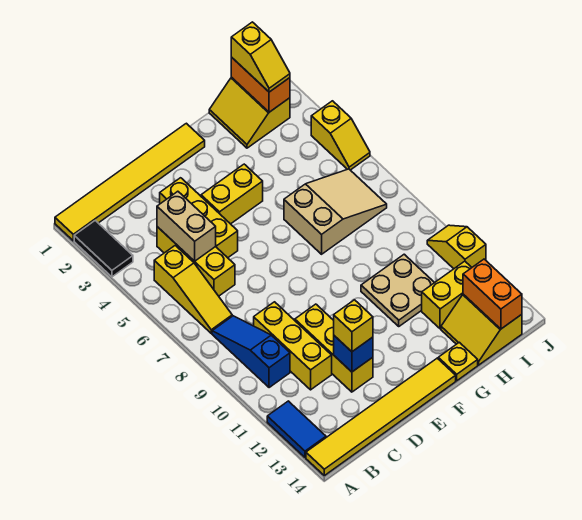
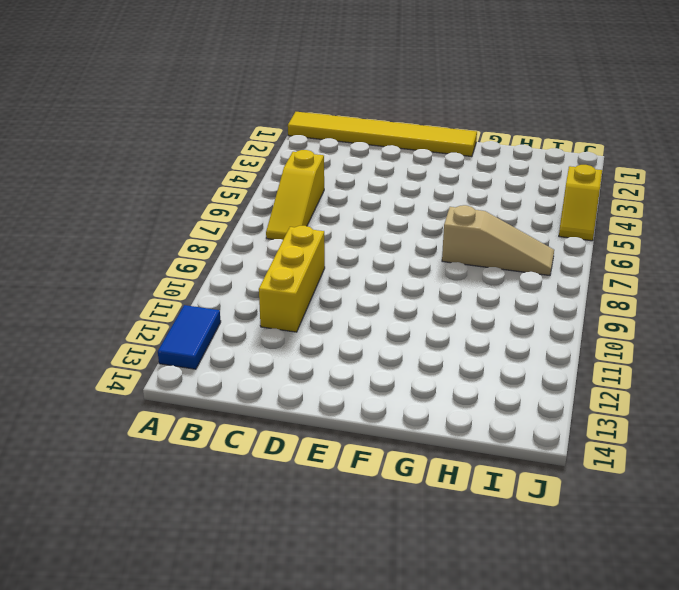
tan 1x3 slope [442,205,554,276] -> tan 2x3 slope [284,169,387,254]
none -> black 1x2 tile [74,221,133,277]
none -> yellow 1x6 tile [306,358,456,476]
none -> blue 1x3 slope [212,316,290,388]

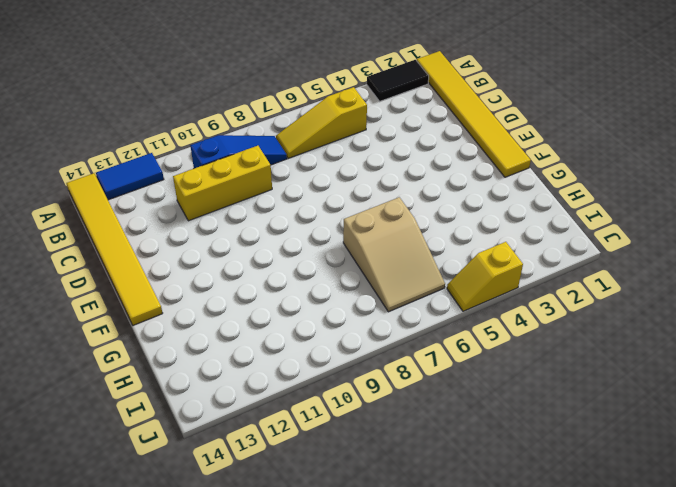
none -> yellow 1x3 brick [157,227,235,296]
none -> yellow 1x3 brick [160,178,238,258]
none -> yellow 1x3 brick [295,304,373,392]

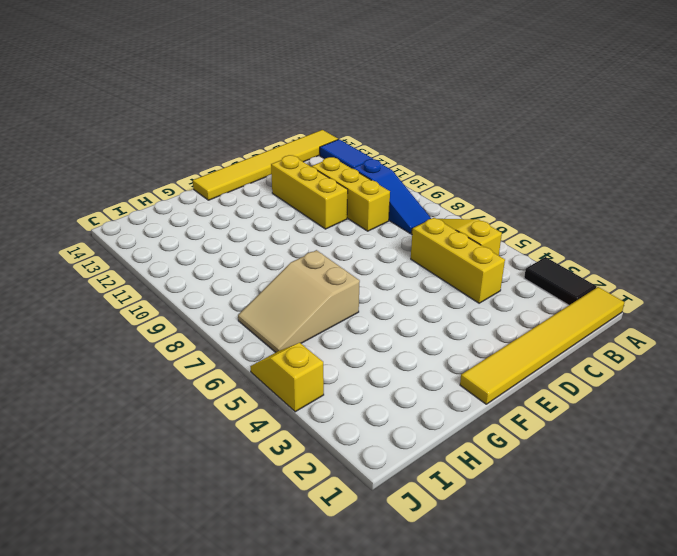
none -> yellow 1x3 brick [160,178,238,258]
none -> yellow 1x2 brick [201,164,263,224]
none -> tan 2x2 plate [361,254,434,326]

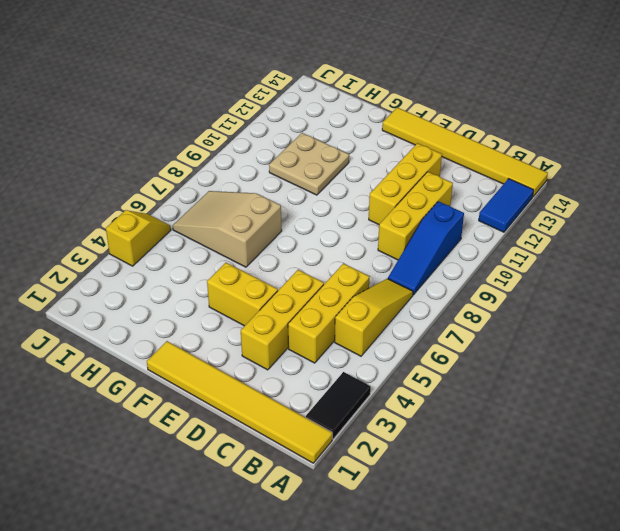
none -> yellow 1x1 plate [438,342,478,381]
none -> yellow 2x2 slope [209,77,290,148]
none -> yellow 1x2 brick [422,261,472,329]

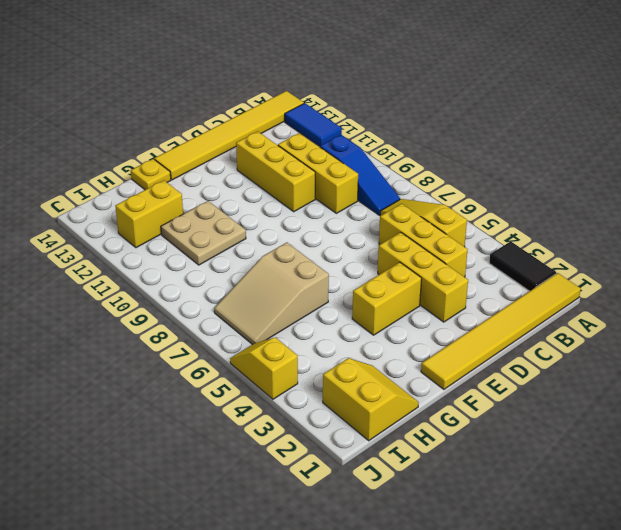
none -> yellow 2x2 slope [441,294,522,365]
none -> yellow 1x2 slope [427,225,486,269]
none -> tan 1x2 brick [157,191,216,261]

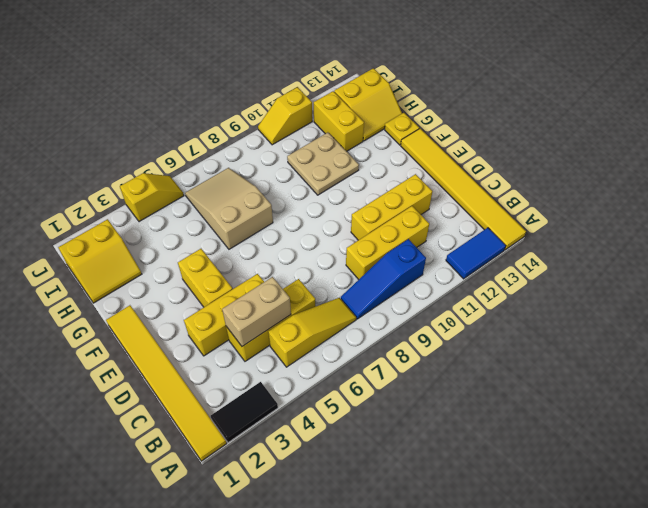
none -> blue 1x1 brick [334,336,373,372]
none -> orange 1x2 brick [231,57,290,112]
none -> orange 1x2 brick [463,259,522,329]

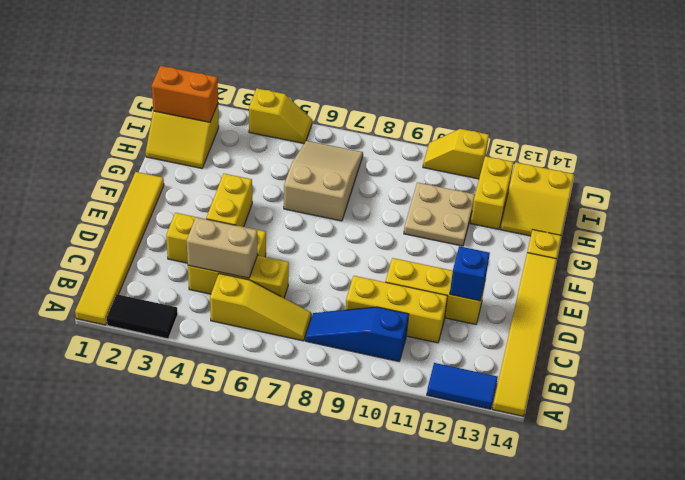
none -> orange 1x2 brick [463,259,522,329]
none -> yellow 1x1 brick [334,300,373,352]
none -> yellow 1x2 slope [231,22,290,92]

